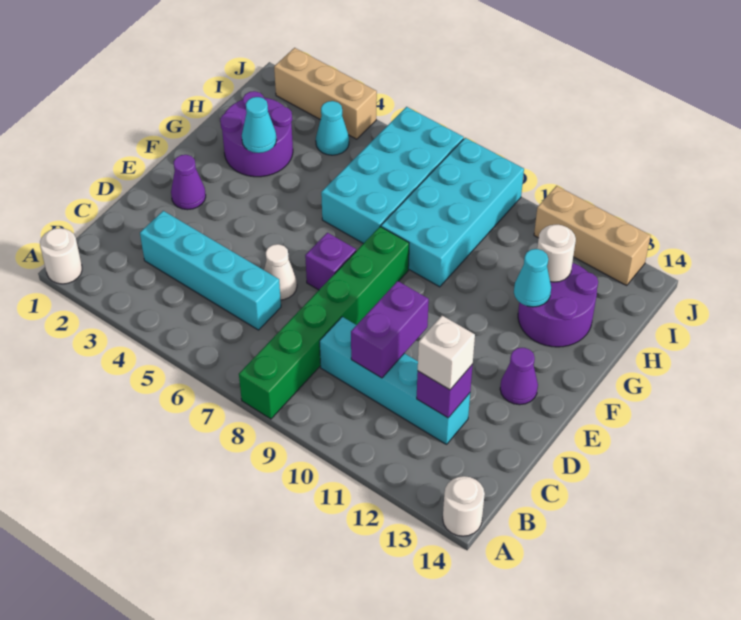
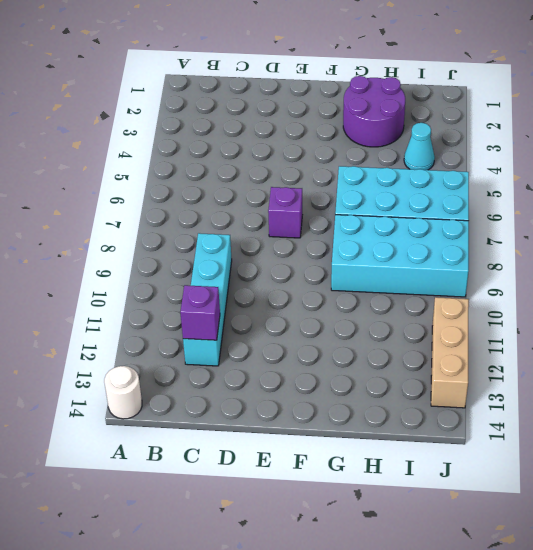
none -> white 1x1 round brick [40,228,82,284]
none -> green 1x6 brick [239,227,409,419]
none -> cyan 1x4 brick [140,211,281,330]

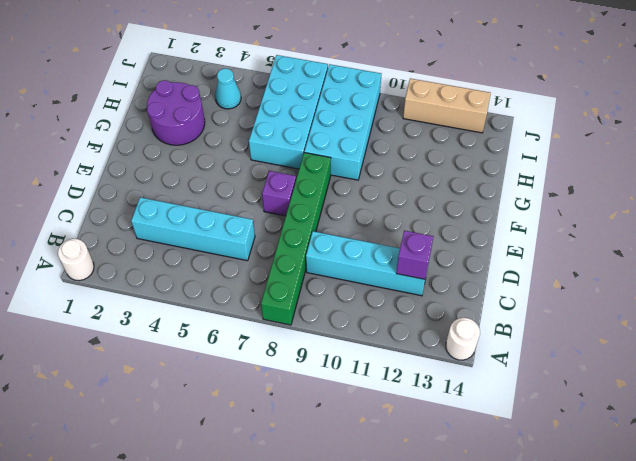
none -> white 1x1 cone [264,244,297,300]
none -> purple 1x1 cone [171,155,206,210]
none -> purple 1x1 cone [500,348,538,405]

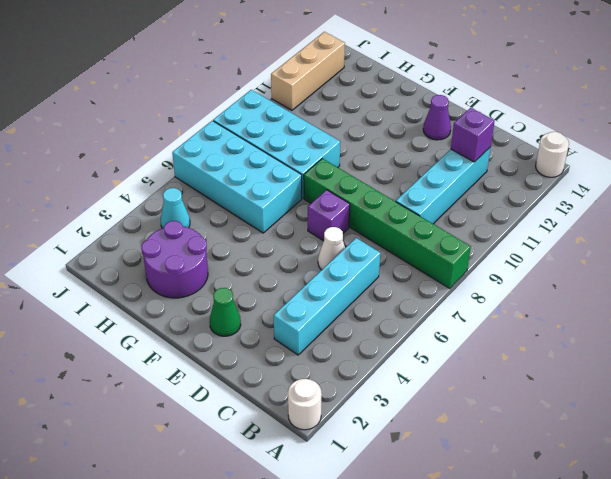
green 1x1 cone [210,288,241,336] -> purple 1x1 cone [171,155,206,210]
none -> purple 2x2 round brick [518,263,598,347]
none -> tan 1x3 brick [274,48,377,139]
none -> purple 1x2 brick [351,281,429,378]

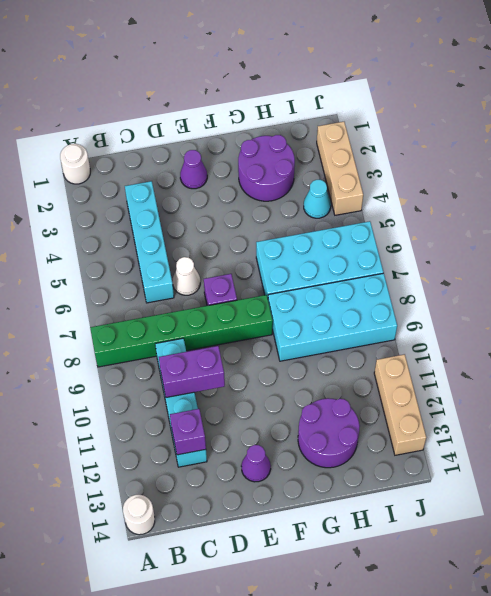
none -> cyan 1x1 cone [242,97,276,153]
none -> cyan 1x1 cone [514,249,551,307]
none -> white 1x1 round brick [537,224,576,282]

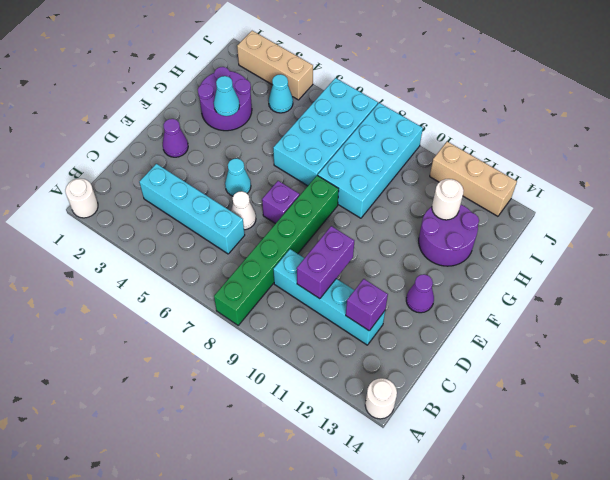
cyan 1x1 cone [225,159,251,196] -> cyan 1x1 cone moved to [514,249,551,307]
none -> white 1x1 brick [418,316,475,390]

